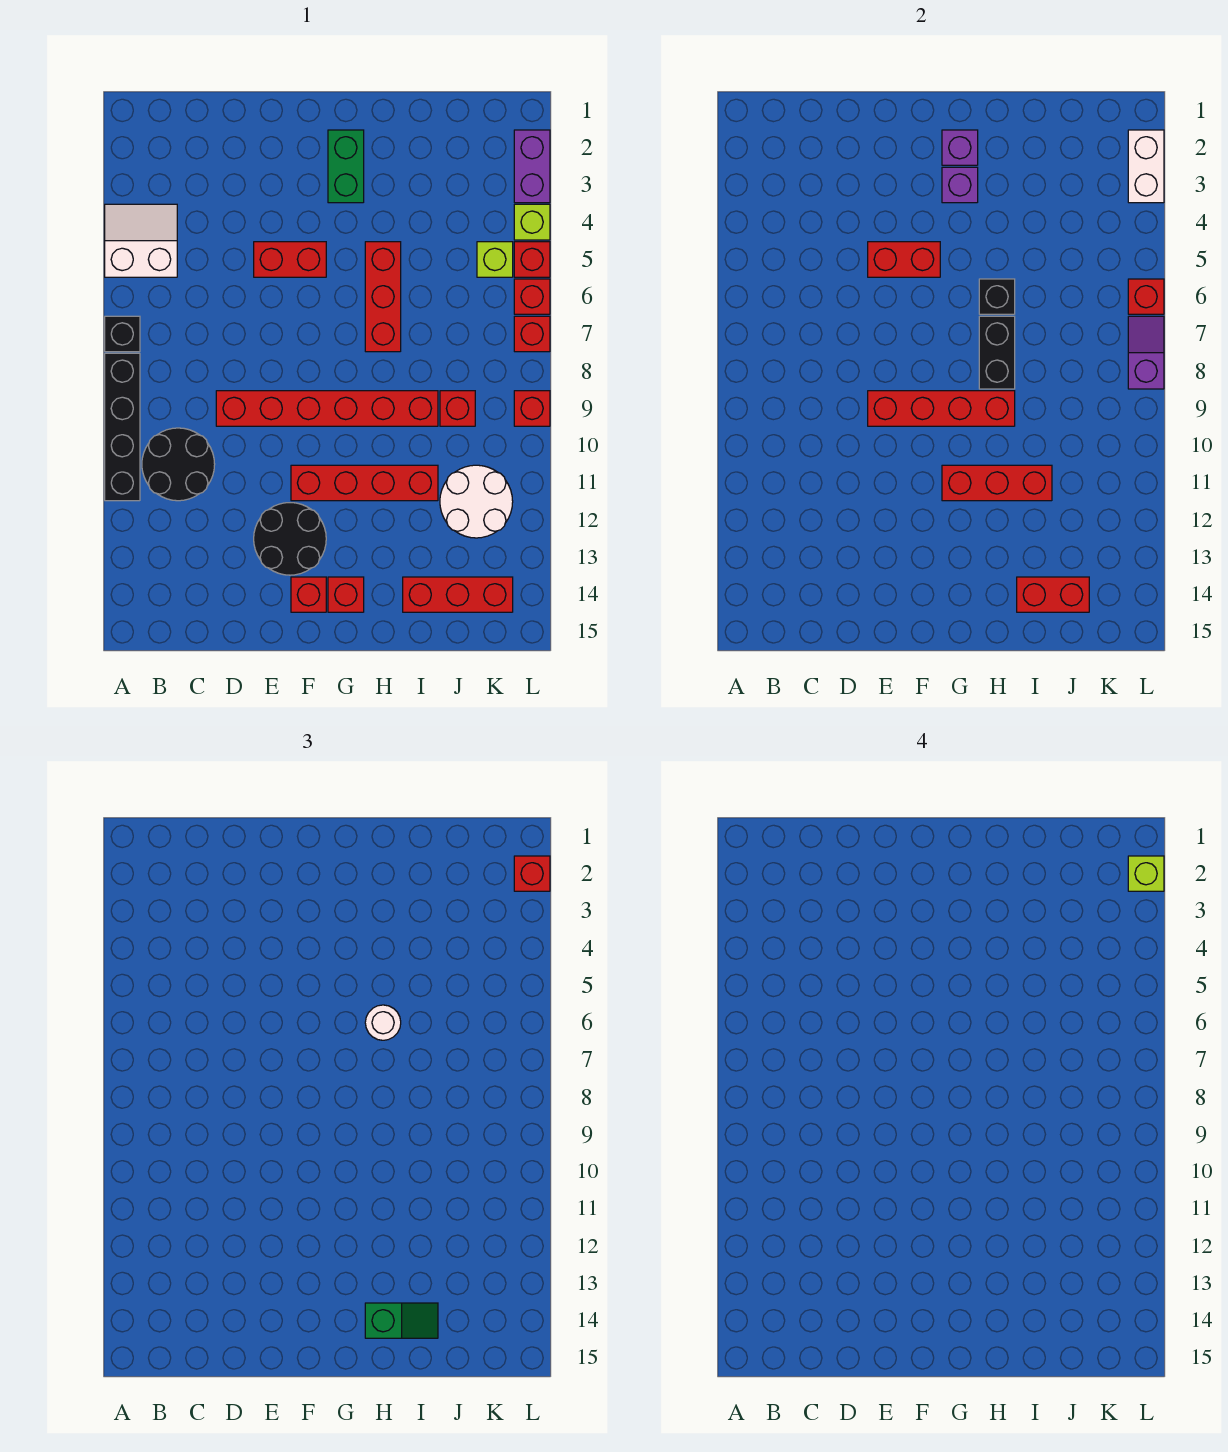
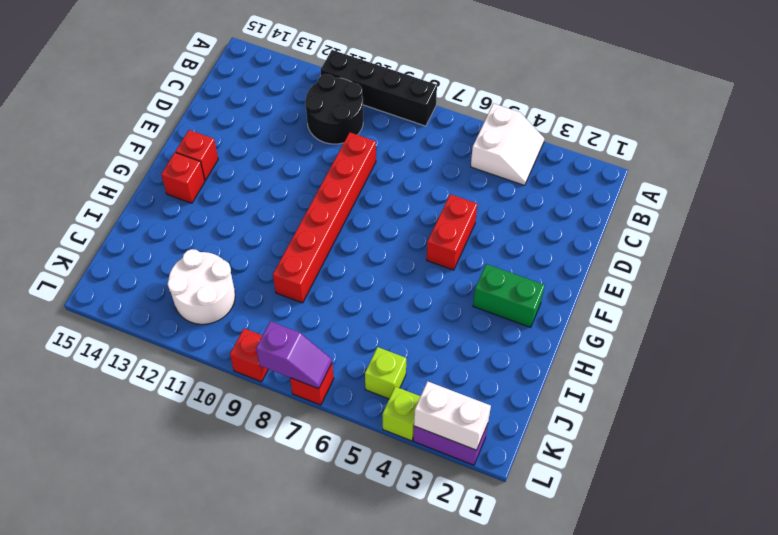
none -> black 1x1 brick [105,316,140,352]
none -> black 2x2 round brick [254,503,326,575]
none -> red 1x4 brick [291,465,438,501]
none -> red 1x3 brick [365,242,401,352]

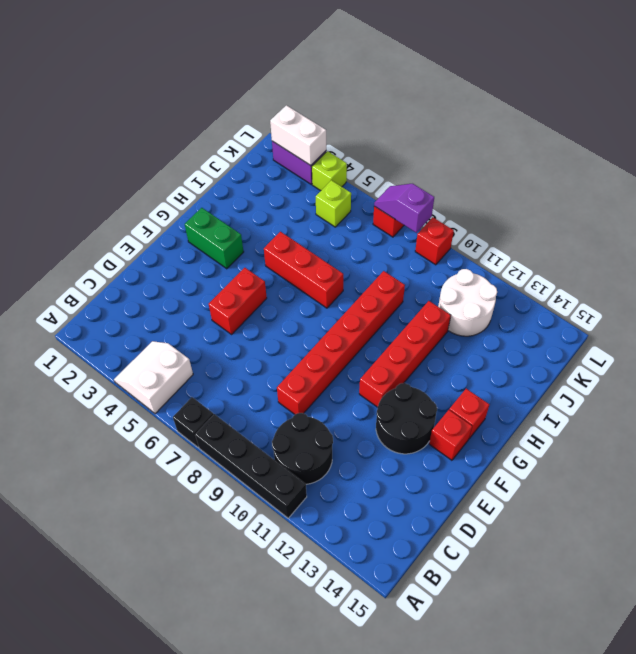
none -> red 1x3 brick [403,577,513,612]
none -> red 1x1 brick [440,391,475,426]
none -> red 1x1 brick [514,242,550,277]
none -> red 1x1 brick [514,279,550,314]

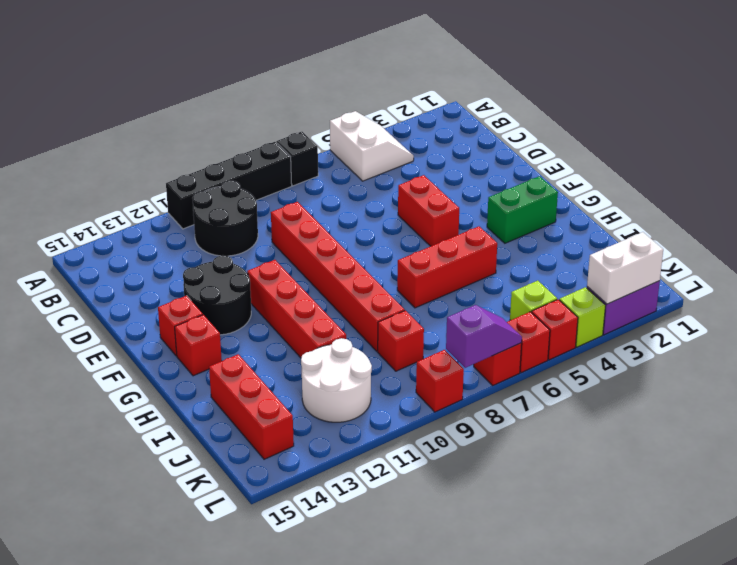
none -> red 1x2 brick [868,242,940,277]
none -> red 1x4 brick [868,391,1015,426]
none -> purple 1x1 brick [942,130,978,165]
none -> purple 1x1 brick [942,167,978,203]

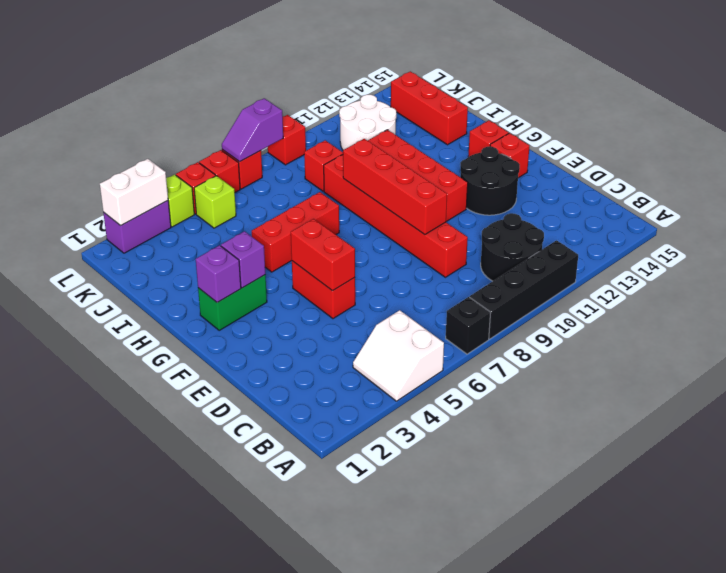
none -> red 1x3 brick [942,465,1052,501]
none -> black 1x1 brick [979,279,1015,314]
none -> black 1x2 brick [979,316,1015,389]
none -> red 1x2 brick [1017,577,1089,612]

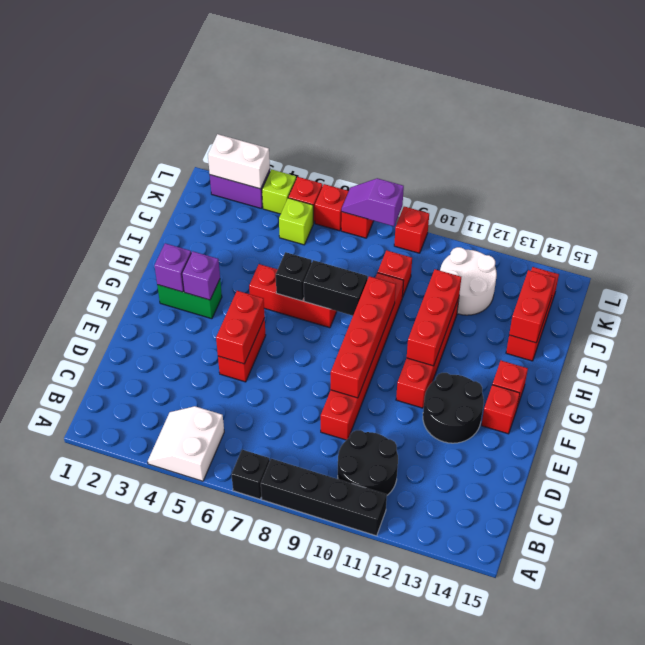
none -> red 1x1 brick [1128,279,1164,314]
none -> white 1x1 round brick [365,1005,401,1040]
none -> green 1x2 slope [365,1303,438,1338]
none -> red 1x1 brick [514,856,550,891]

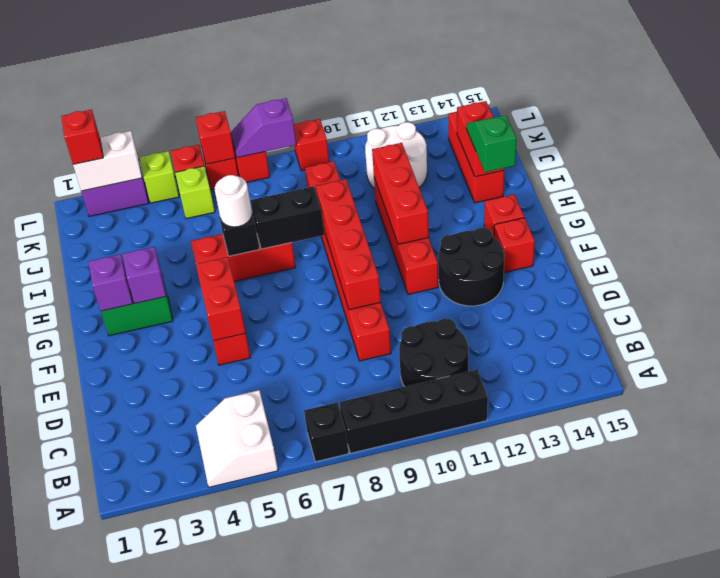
none -> lime 1x1 brick [1128,856,1164,891]

